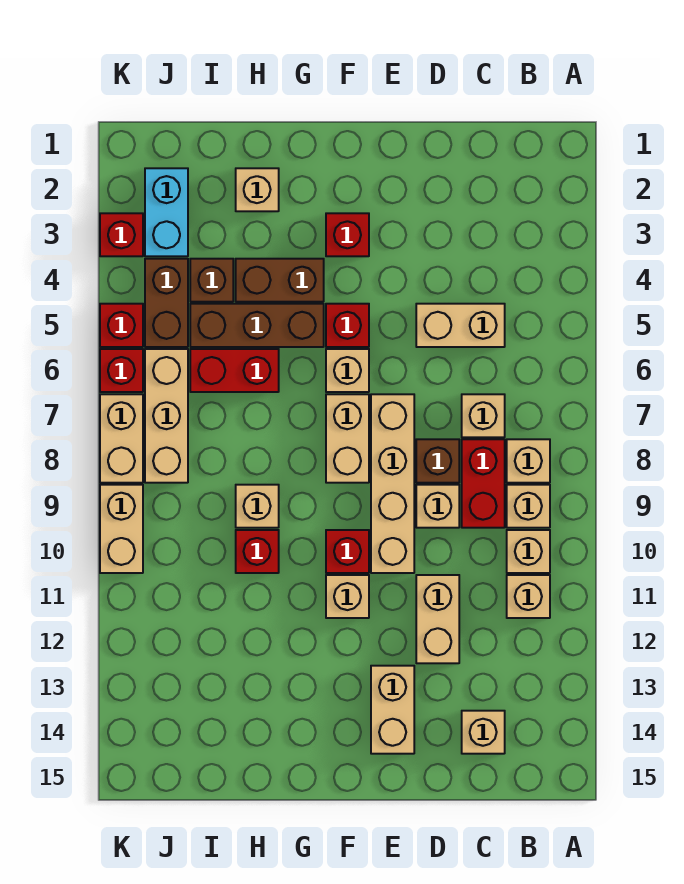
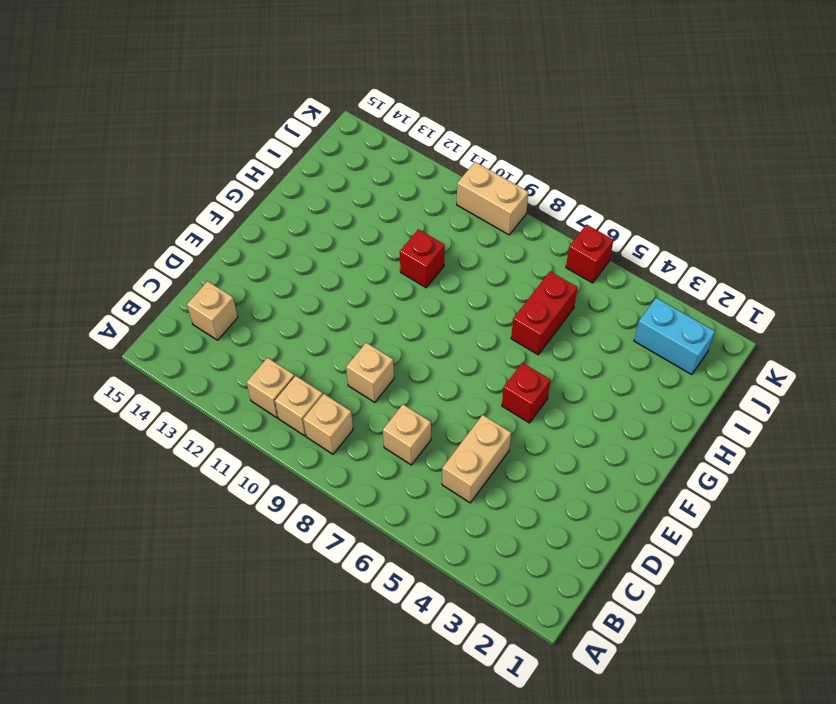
none -> tan 1x1 brick [507,439,550,483]
none -> red 1x2 brick [462,439,505,528]
none -> brown 1x1 brick [416,439,459,483]
none -> tan 1x2 brick [416,575,459,663]

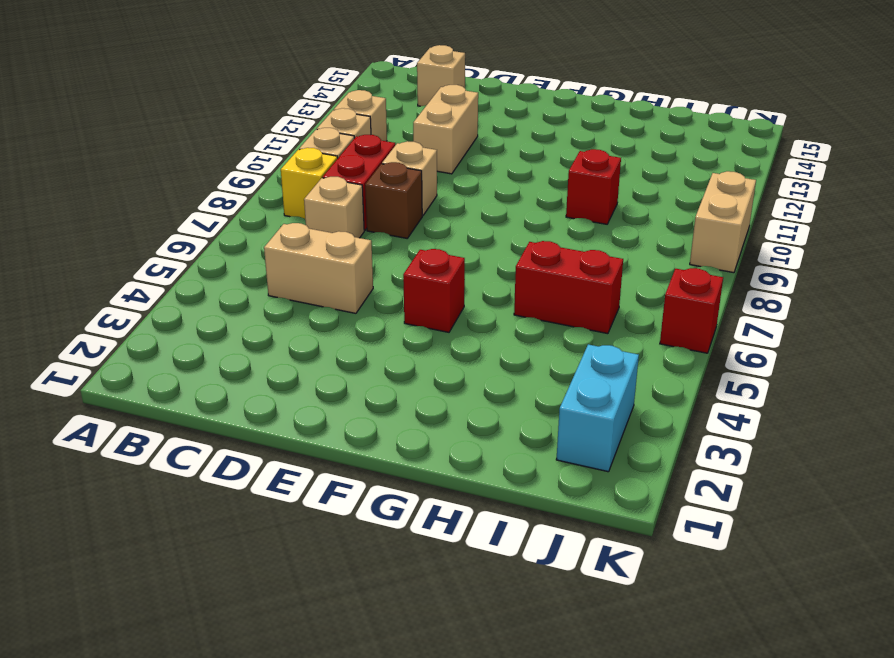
yellow 1x1 brick [281,148,338,219] -> tan 1x1 brick [507,439,550,483]
none -> tan 1x4 brick [371,394,414,573]
none -> tan 1x2 brick [371,666,414,754]
none -> red 1x1 brick [326,213,369,256]
none -> tan 1x1 brick [326,349,369,392]

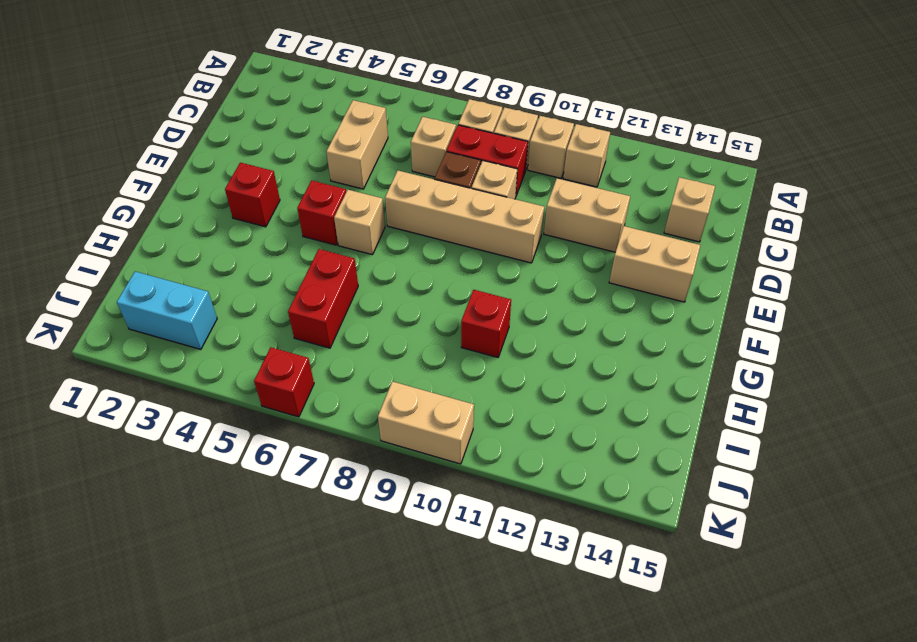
none -> tan 1x2 brick [326,394,369,483]
none -> red 1x1 brick [326,530,369,573]
none -> tan 1x1 brick [326,575,369,618]
none -> brown 1x2 brick [236,259,324,302]

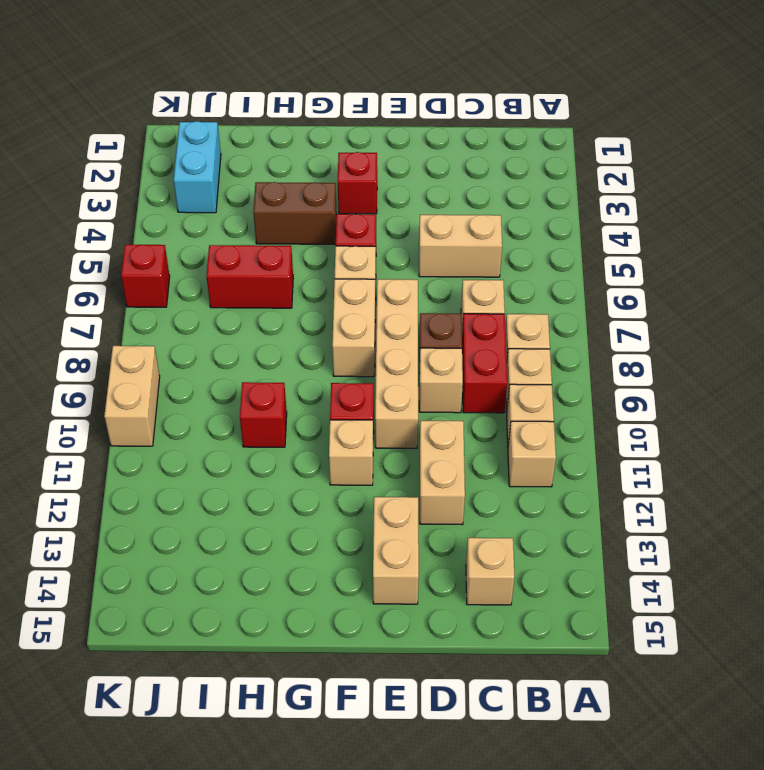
none -> brown 1x3 brick [190,304,324,347]
none -> tan 1x1 brick [236,168,279,211]
none -> tan 1x1 brick [236,485,279,528]
none -> brown 1x1 brick [190,259,233,302]

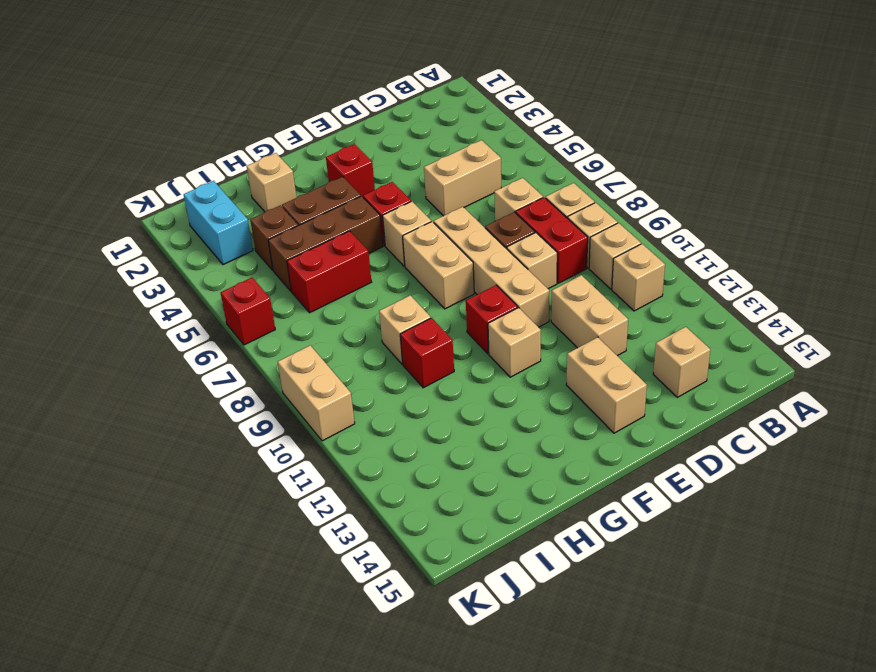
none -> brown 1x2 brick [145,259,188,347]
none -> tan 1x3 brick [145,349,188,483]
none -> red 1x1 brick [100,213,143,256]
none -> red 1x1 brick [100,304,143,347]

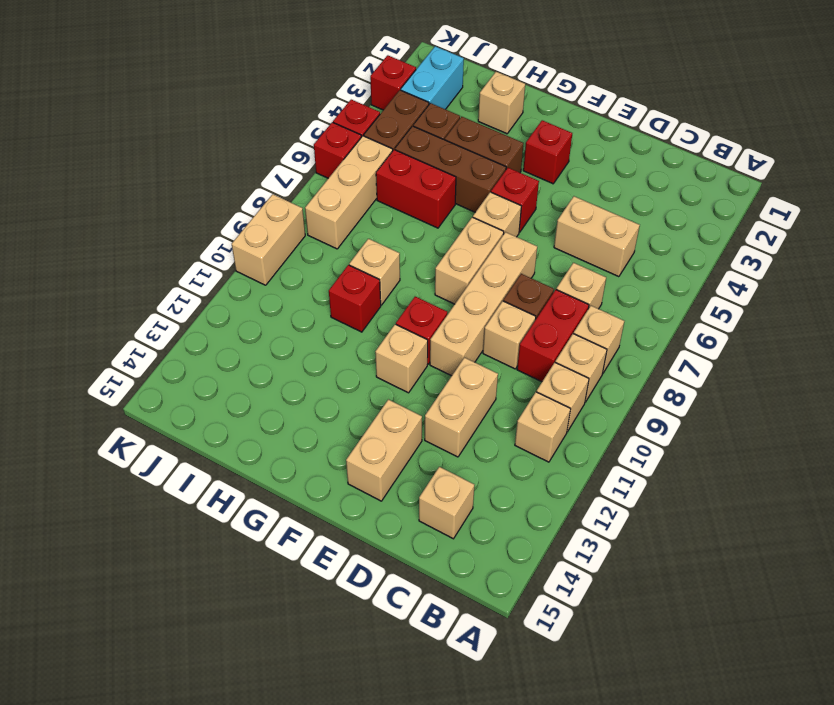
none -> tan 1x2 brick [100,394,143,483]

